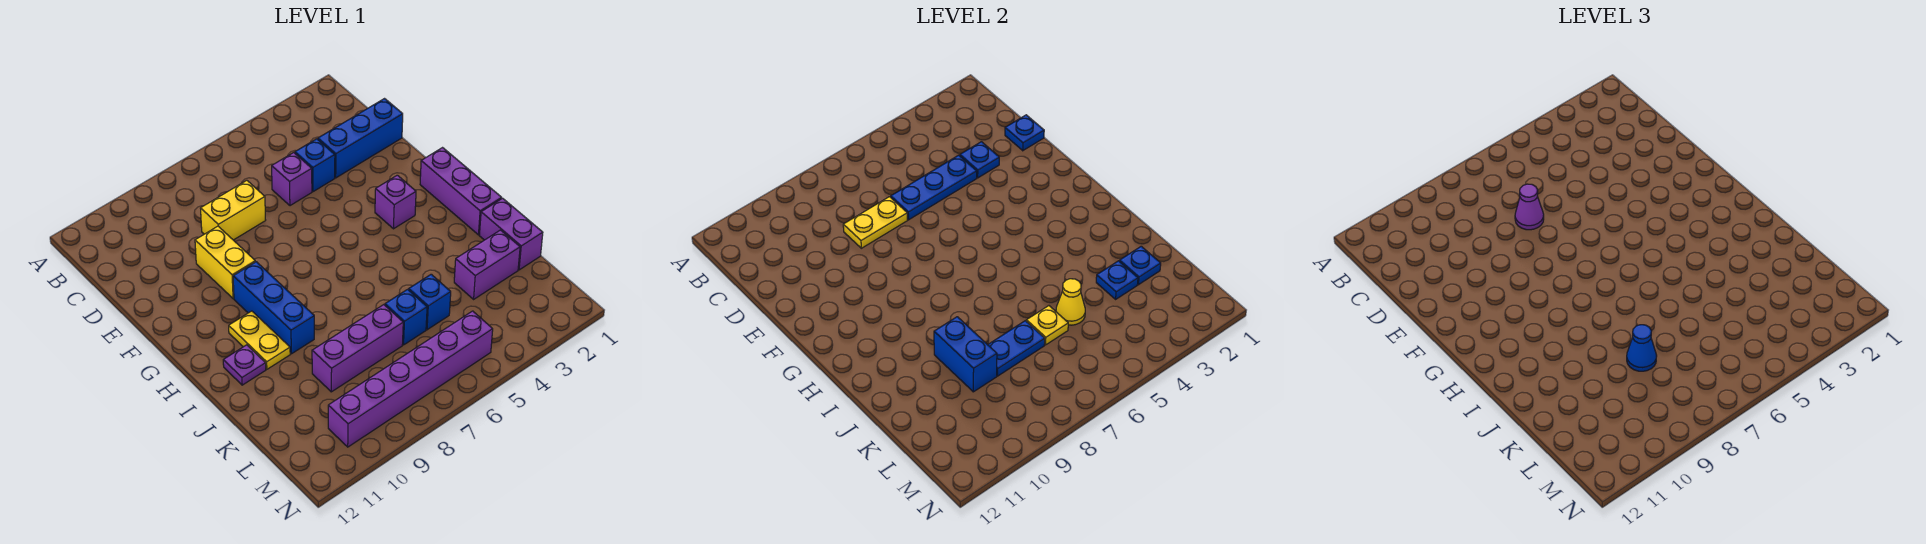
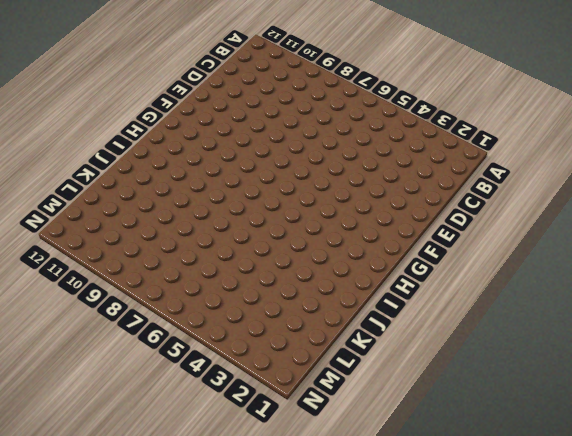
none -> blue 1x3 brick [318,99,403,178]
none -> blue 1x1 brick [295,139,335,192]
none -> purple 1x1 brick [272,153,312,206]

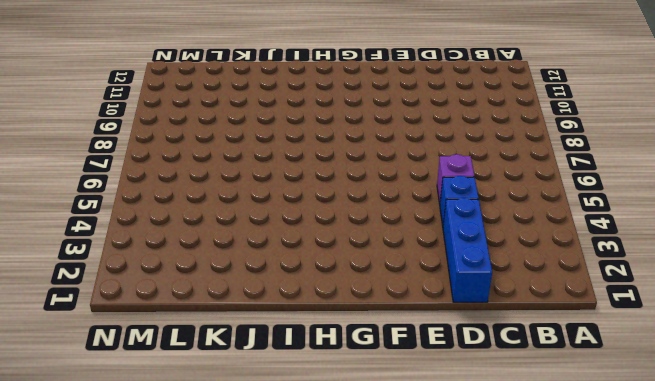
none -> yellow 1x2 brick [201,181,266,240]
none -> yellow 1x2 brick [195,226,255,299]
none -> purple 1x3 brick [420,148,502,235]

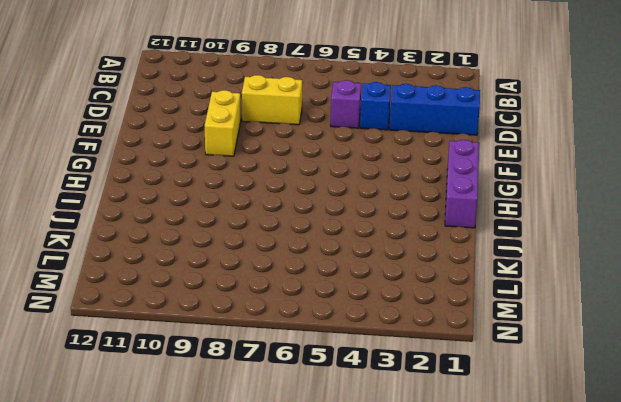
none -> purple 1x1 brick [375,175,416,229]
none -> blue 1x3 brick [233,262,314,354]
none -> yellow 1x2 plate [229,311,290,369]

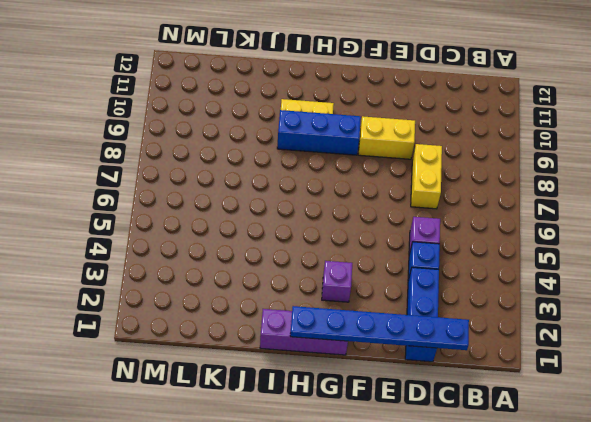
blue 1x6 plate [290,306,469,350] -> blue 1x1 plate [1005,115,1044,151]
none -> purple 1x1 plate [223,345,266,385]
none -> purple 1x2 brick [479,198,543,270]
none -> purple 1x2 brick [454,230,520,299]

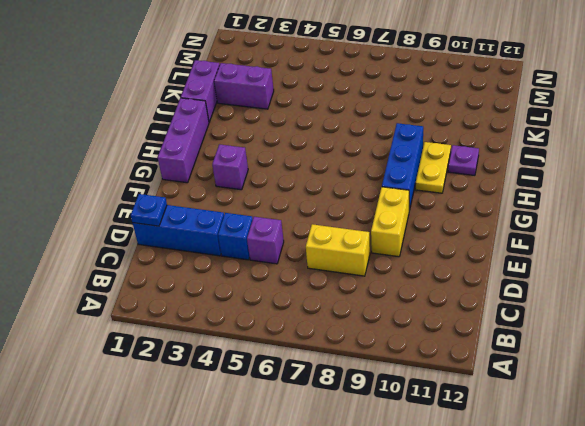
none -> blue 1x1 brick [409,274,451,330]
none -> blue 1x1 brick [385,289,427,345]
none -> purple 1x3 brick [312,305,403,392]

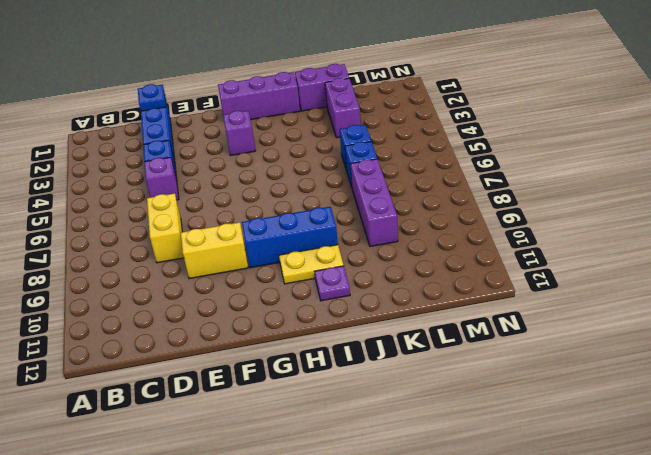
none -> purple 1x6 brick [328,311,493,447]
none -> blue 1x1 plate [960,142,999,178]
none -> blue 1x3 plate [891,155,977,220]

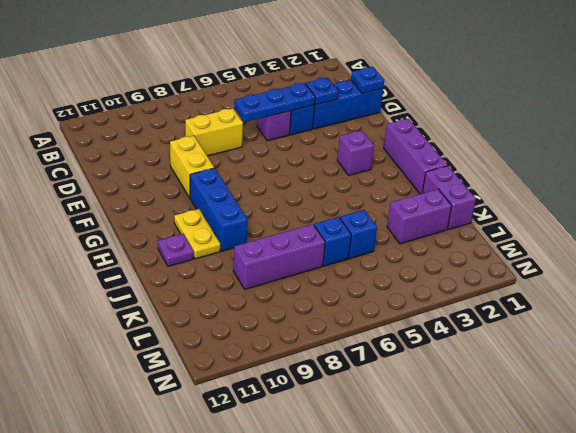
none -> purple 1x6 brick [328,311,493,447]
none -> yellow 1x2 plate [843,197,908,248]
none -> blue 1x2 brick [934,317,997,392]

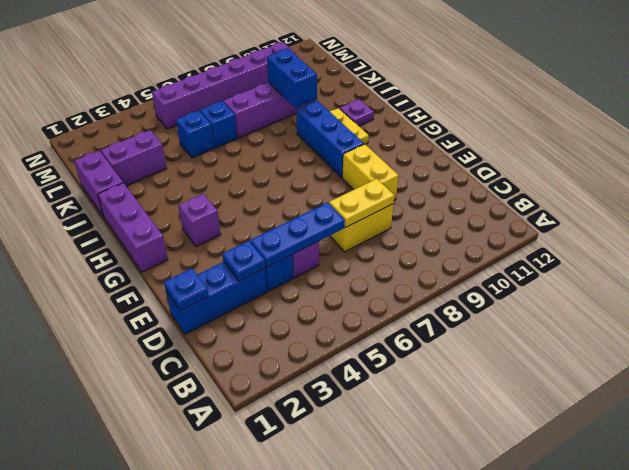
none -> blue 1x1 plate [1119,246,1161,285]
none -> blue 1x1 plate [1096,261,1138,299]
none -> yellow 1x1 cone [1056,279,1085,325]

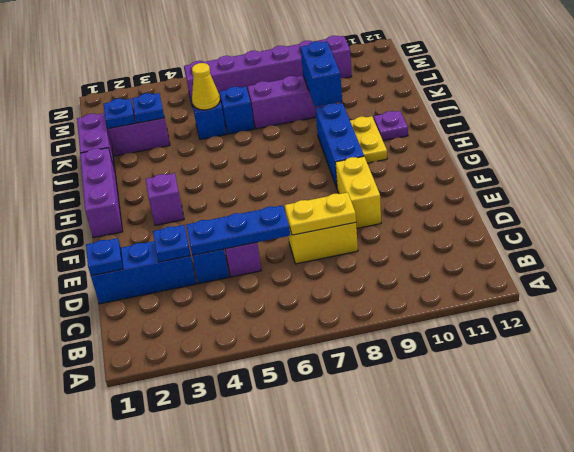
none -> yellow 1x1 plate [1026,306,1068,345]
none -> blue 1x2 plate [988,321,1045,376]
none -> purple 1x1 cone [1515,184,1544,230]

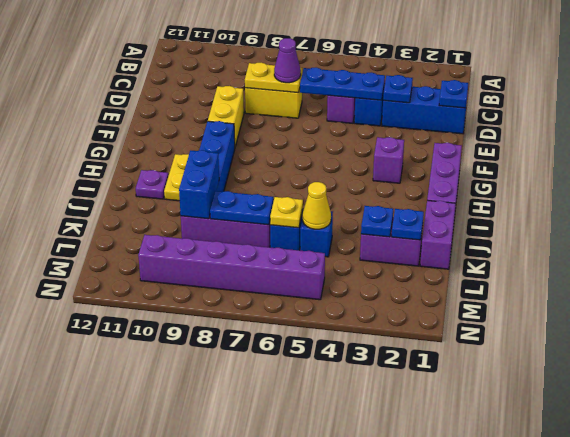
none -> blue 1x1 cone [1627,325,1657,371]

